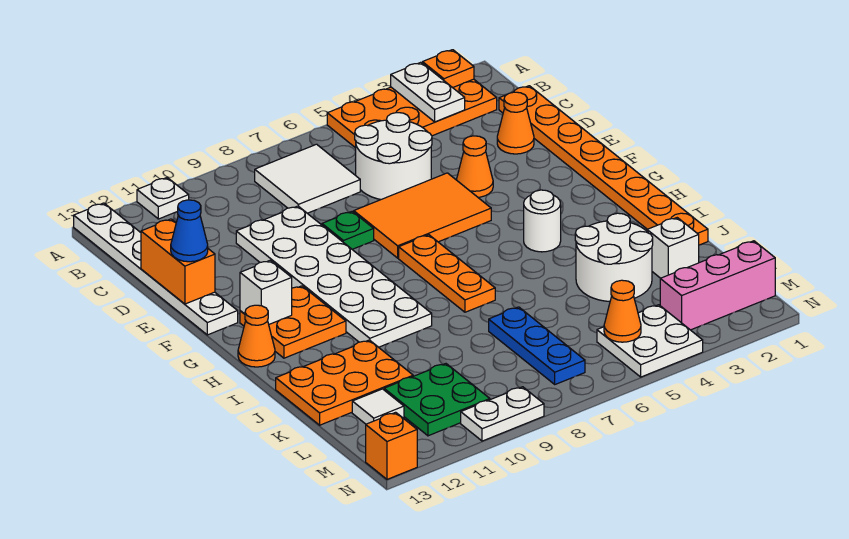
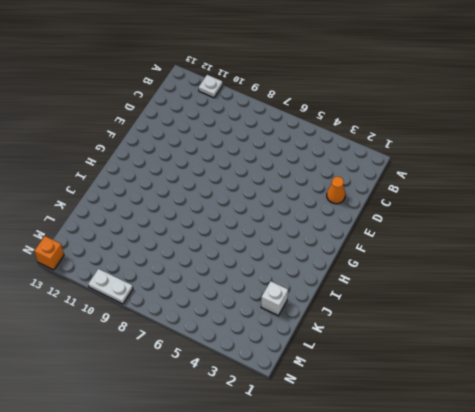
none -> orange 2x4 plate [327,79,497,148]
none -> white 1x6 plate [74,203,238,335]
none -> white 2x2 tile [255,144,360,213]
none -> orange 1x8 plate [499,86,708,245]

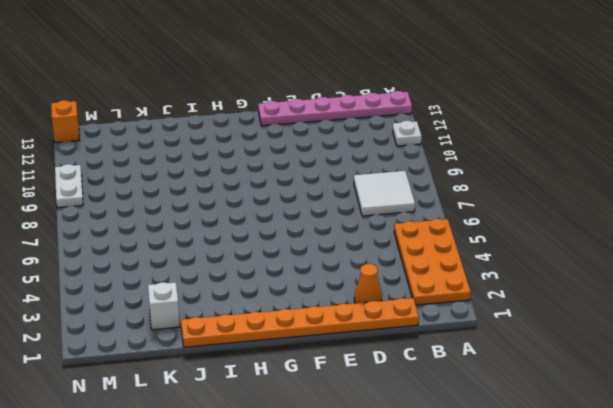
pink 1x6 plate [258,91,412,126] -> white 1x6 plate [74,203,238,335]
none -> white 2x2 round brick [355,113,432,200]
none -> white 2x6 plate [236,206,432,347]
none -> orange 1x1 cone [456,136,493,197]
none -> orange 2x3 tile [354,173,491,258]

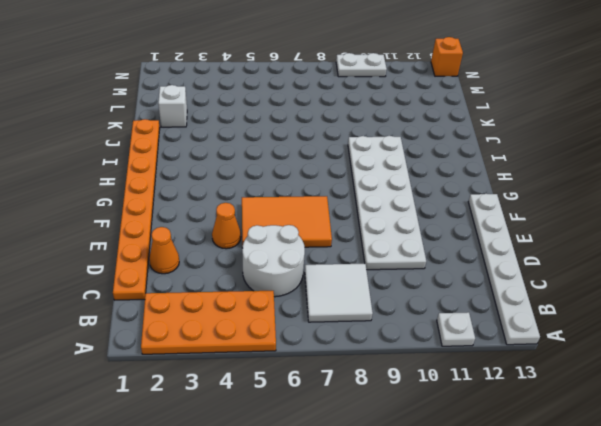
none -> green 1x1 plate [322,211,374,249]
none -> orange 1x3 plate [399,235,495,312]
none -> orange 2x2 plate [240,286,346,358]
none -> white 1x1 round brick [524,190,561,252]

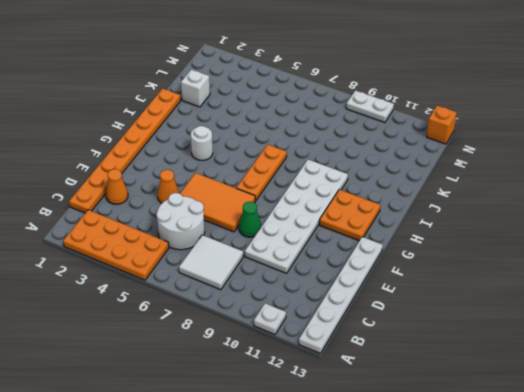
green 1x1 cone [239,201,261,237] -> green 1x1 plate [322,211,374,249]
none -> orange 1x1 cone [238,305,275,367]
none -> white 2x2 round brick [575,213,653,302]
none -> orange 2x3 plate [276,340,413,425]
none -> blue 1x3 plate [489,307,585,384]

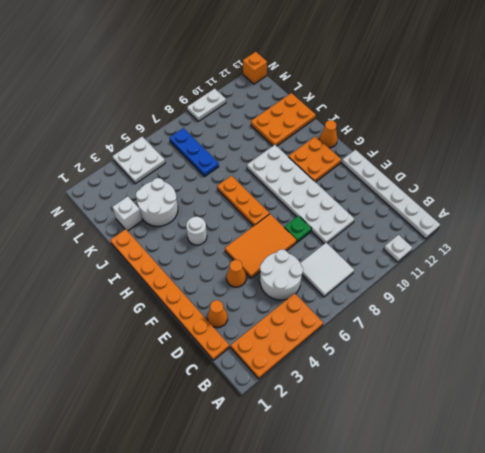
none -> green 2x2 plate [384,364,490,436]
none -> white 1x1 tile [352,389,404,424]
none -> pink 1x3 brick [660,241,775,330]
none -> orange 1x1 plate [423,50,474,88]

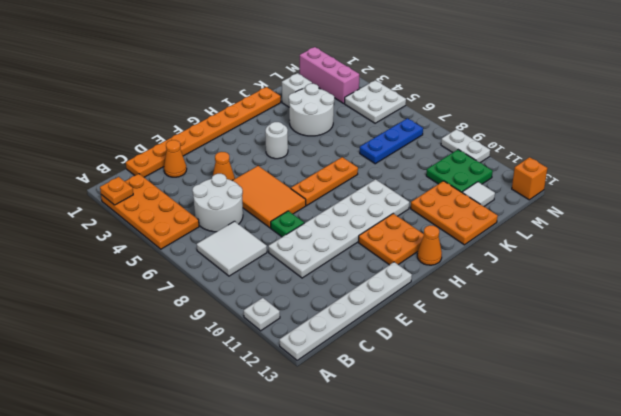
none -> white 1x2 plate [391,62,465,122]
none -> orange 1x2 brick [141,219,215,304]
none -> white 1x1 brick [240,260,292,324]
none -> orange 1x1 cone [604,280,641,342]

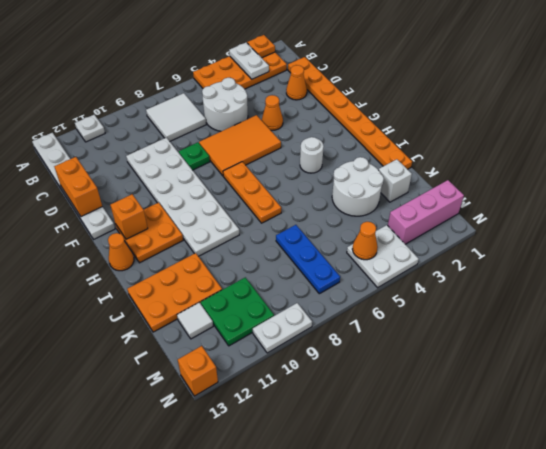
orange 1x1 brick [110,194,148,239] -> white 1x1 brick [240,260,292,324]
none -> blue 1x1 cone [171,200,208,262]

